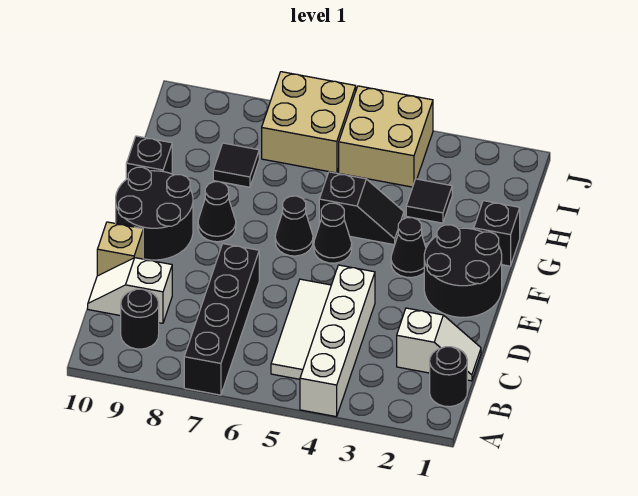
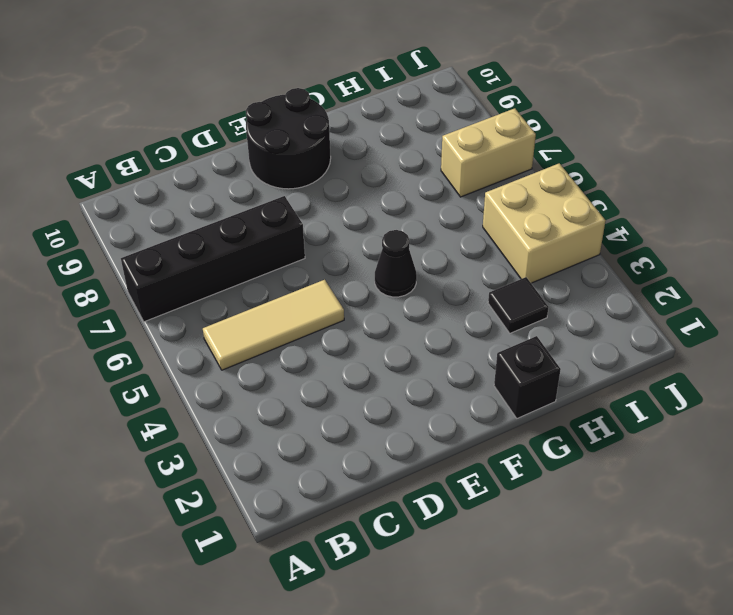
tan 1x3 tile [203,280,344,370] -> white 1x3 tile [271,279,331,379]
tan 1x2 brick [441,108,536,197] -> tan 2x2 brick [262,72,356,173]
none -> white 1x4 brick [300,265,375,417]
none -> black 1x1 round brick [430,347,467,407]
none -> black 1x1 round brick [121,289,159,349]

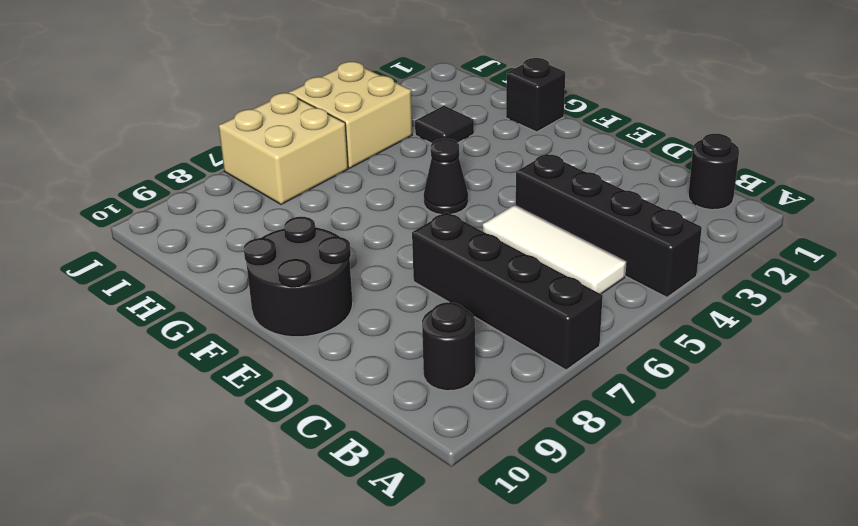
black 1x4 brick [516,154,702,297] -> white 1x4 brick [300,265,375,417]
none -> white 1x2 slope [397,308,481,381]
none -> white 1x2 slope [88,258,172,323]
none -> tan 1x1 brick [97,222,143,276]

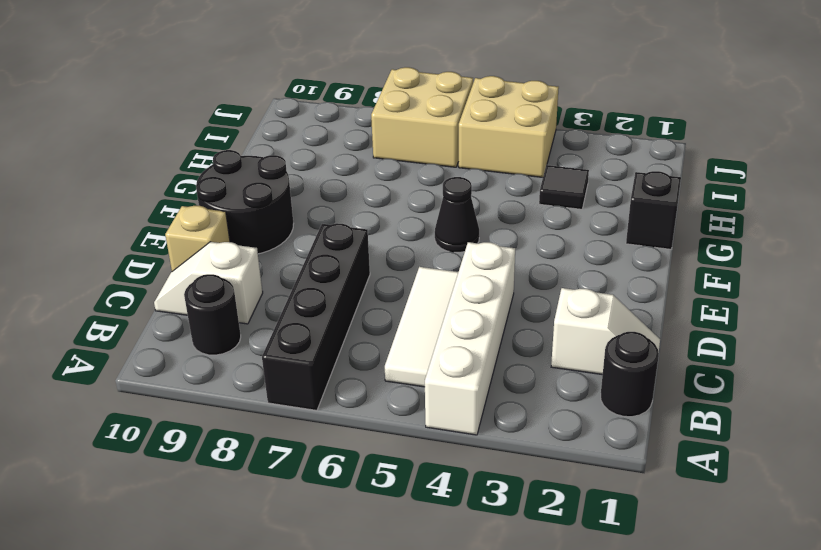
none -> black 2x2 round brick [424,225,502,317]
none -> black 1x1 cone [391,218,426,278]
none -> black 1x1 cone [275,196,313,256]

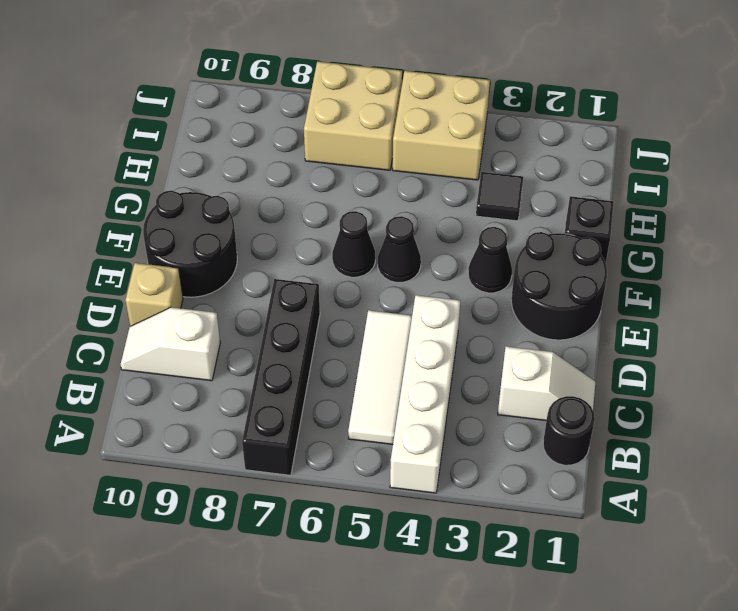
none -> black 1x1 round brick [121,289,159,349]
none -> black 1x1 cone [198,182,236,242]
none -> black 1x2 slope [319,172,404,245]

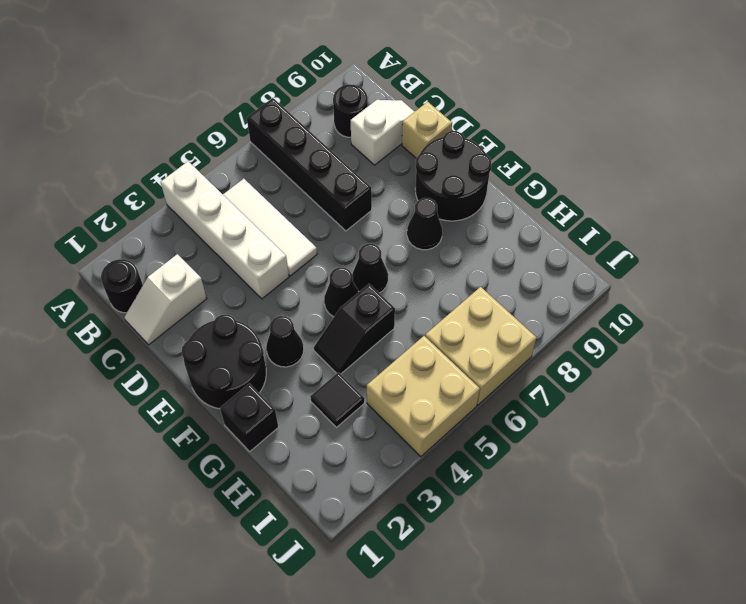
none -> black 1x1 brick [126,136,172,179]
none -> black 1x1 tile [213,143,259,187]

